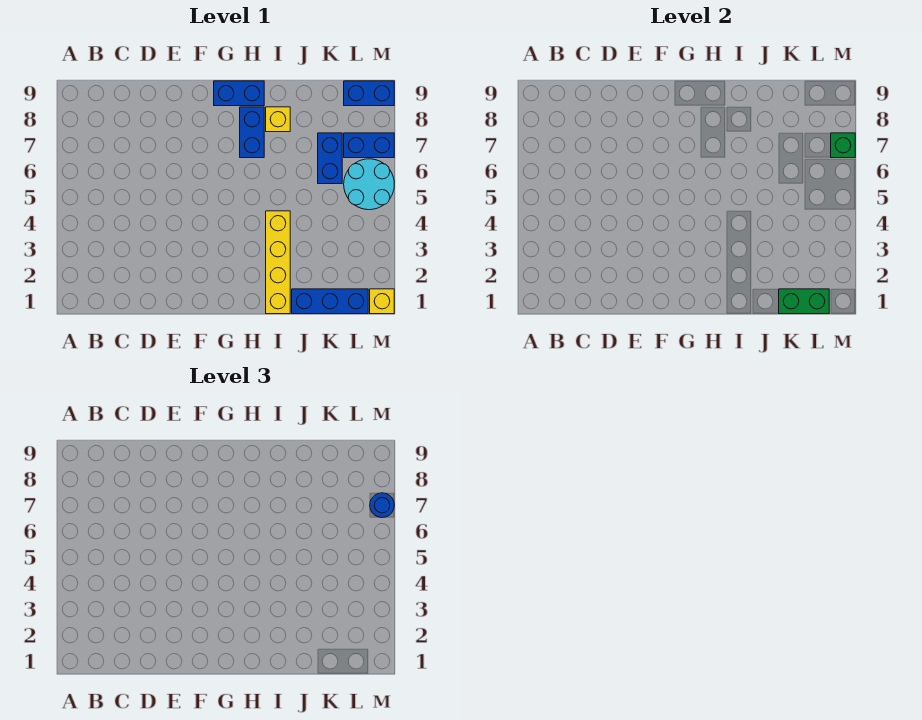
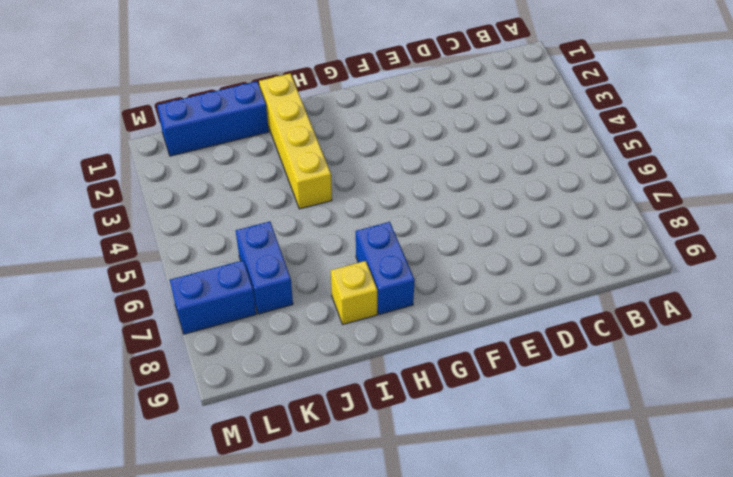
none -> blue 1x2 brick [214,81,264,106]
none -> cyan 2x2 round brick [344,159,394,210]
none -> blue 1x2 brick [344,81,394,106]

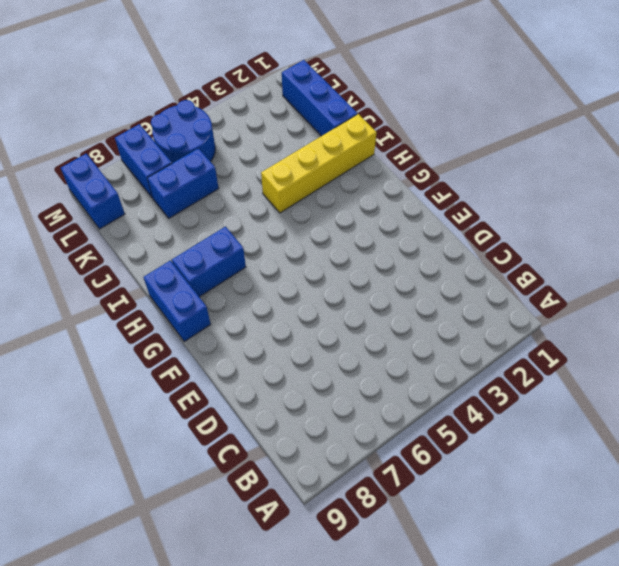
blue 2x2 round brick [151,100,215,163] -> cyan 2x2 round brick [344,159,394,210]
none -> yellow 1x1 brick [266,107,290,132]
none -> yellow 1x1 brick [370,289,394,314]
none -> green 1x2 brick [779,289,829,314]

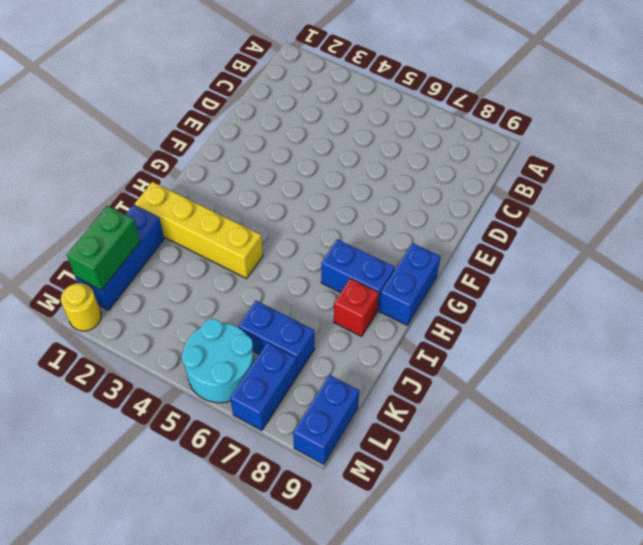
red 1x1 brick [334,278,379,336] -> yellow 1x1 brick [266,107,290,132]
yellow 1x1 round brick [61,283,101,331] -> yellow 1x1 brick [370,289,394,314]
none -> green 1x1 brick [831,133,855,158]
none -> blue 1x1 round brick [370,493,394,518]

